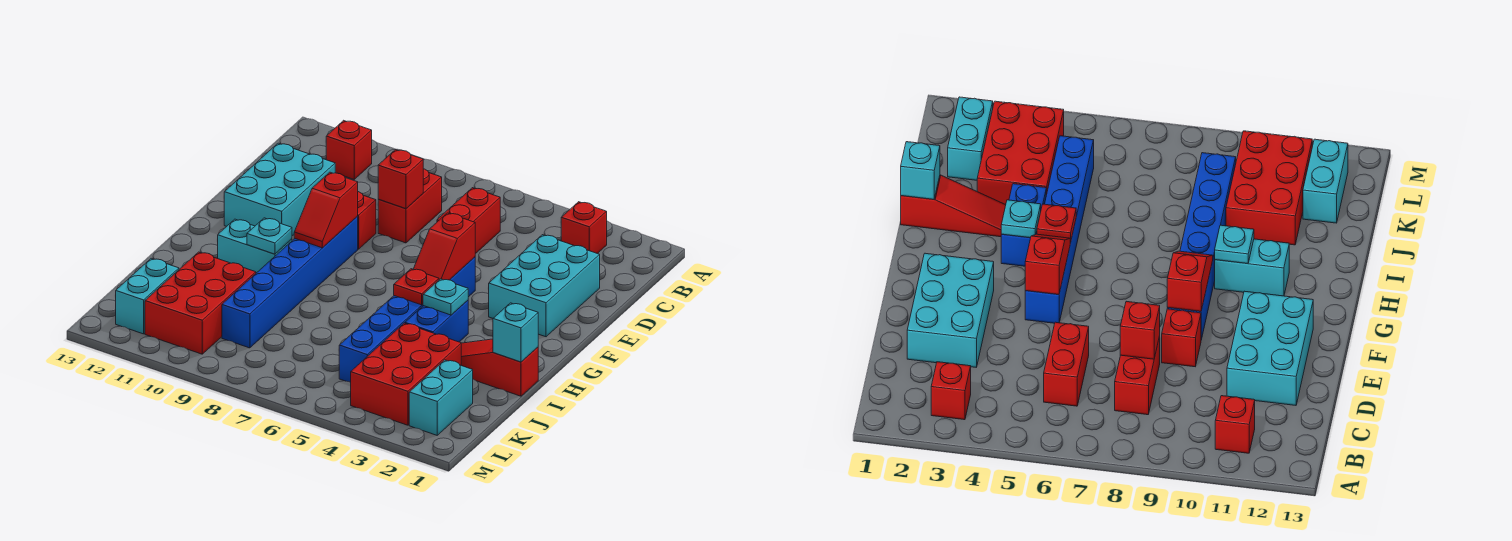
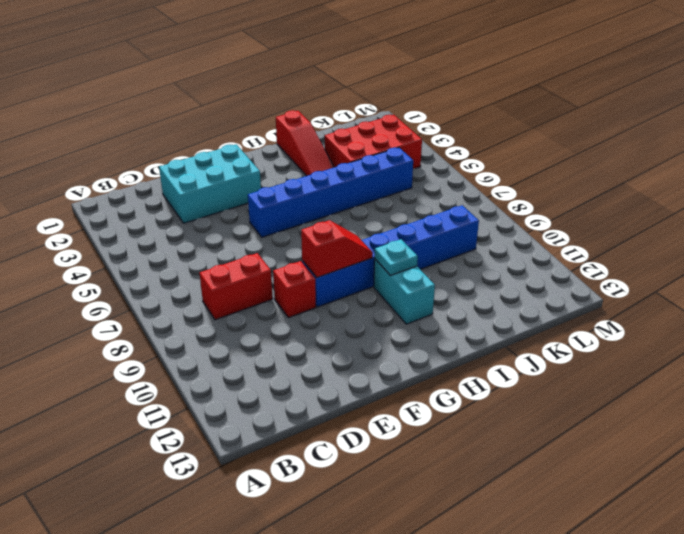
none -> red 1x1 brick [561,202,607,254]
none -> red 1x1 brick [326,120,372,179]
none -> red 1x2 brick [437,188,500,254]

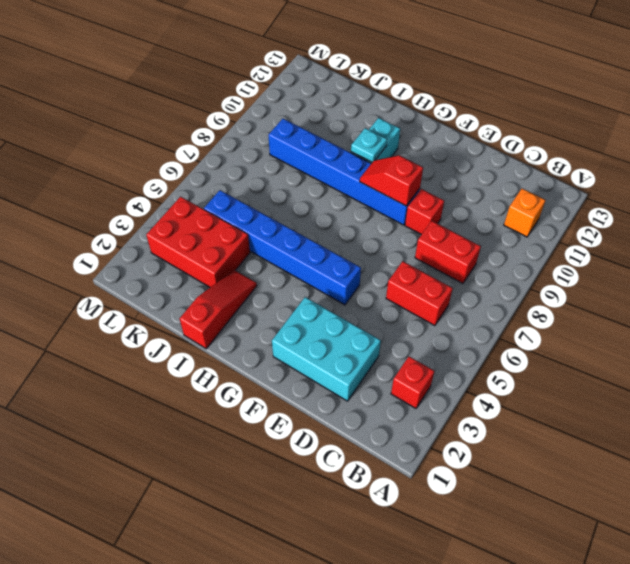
orange 1x1 brick [504,189,546,237] -> red 1x1 brick [326,120,372,179]
none -> cyan 2x3 brick [224,143,335,236]
none -> blue 1x2 brick [405,300,468,342]
none -> red 2x3 brick [145,252,256,354]

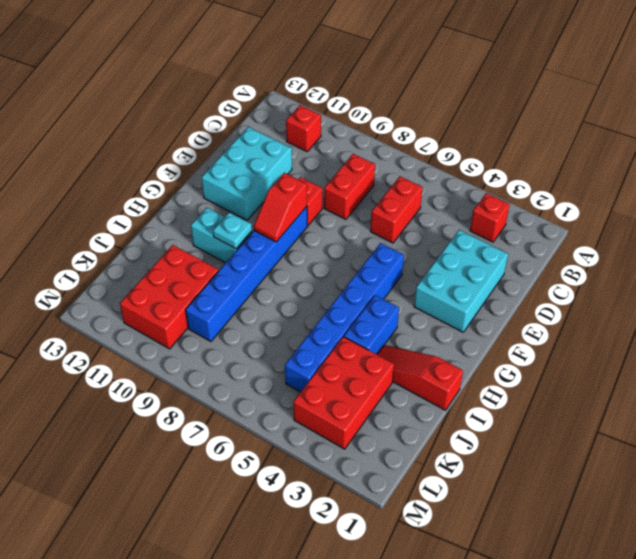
none -> cyan 1x2 brick [409,360,473,435]
none -> cyan 1x2 brick [116,258,179,334]
none -> red 1x1 brick [378,149,423,209]

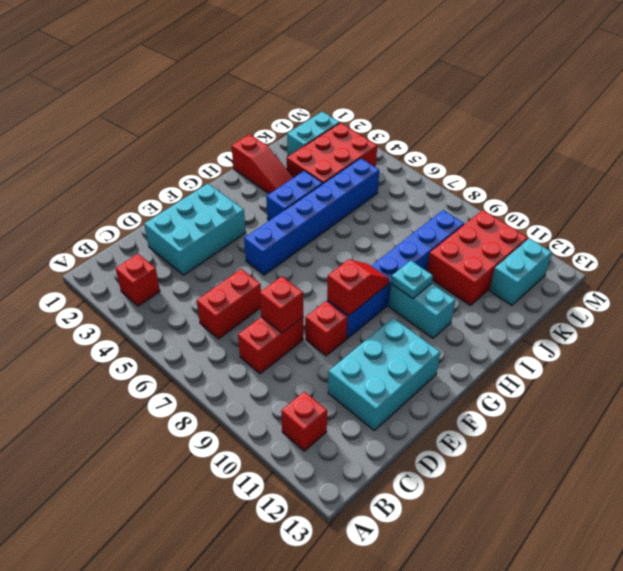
none -> red 1x2 slope [414,213,475,280]
none -> cyan 1x1 plate [423,279,468,315]
none -> red 1x1 plate [394,269,439,305]

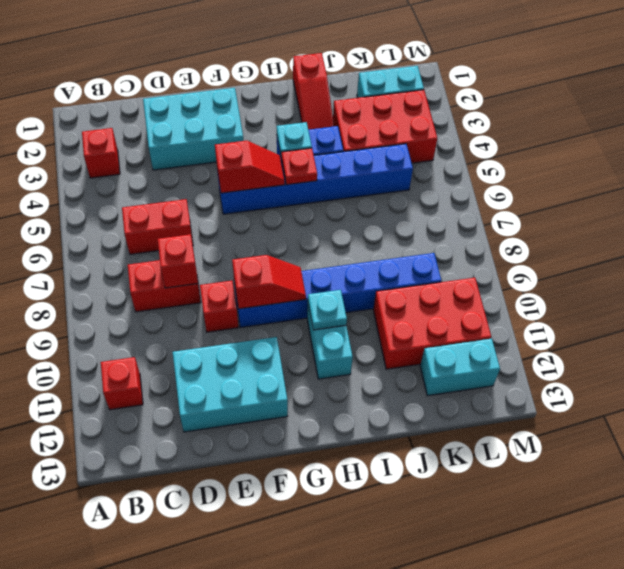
none -> cyan 1x1 brick [493,303,538,362]

